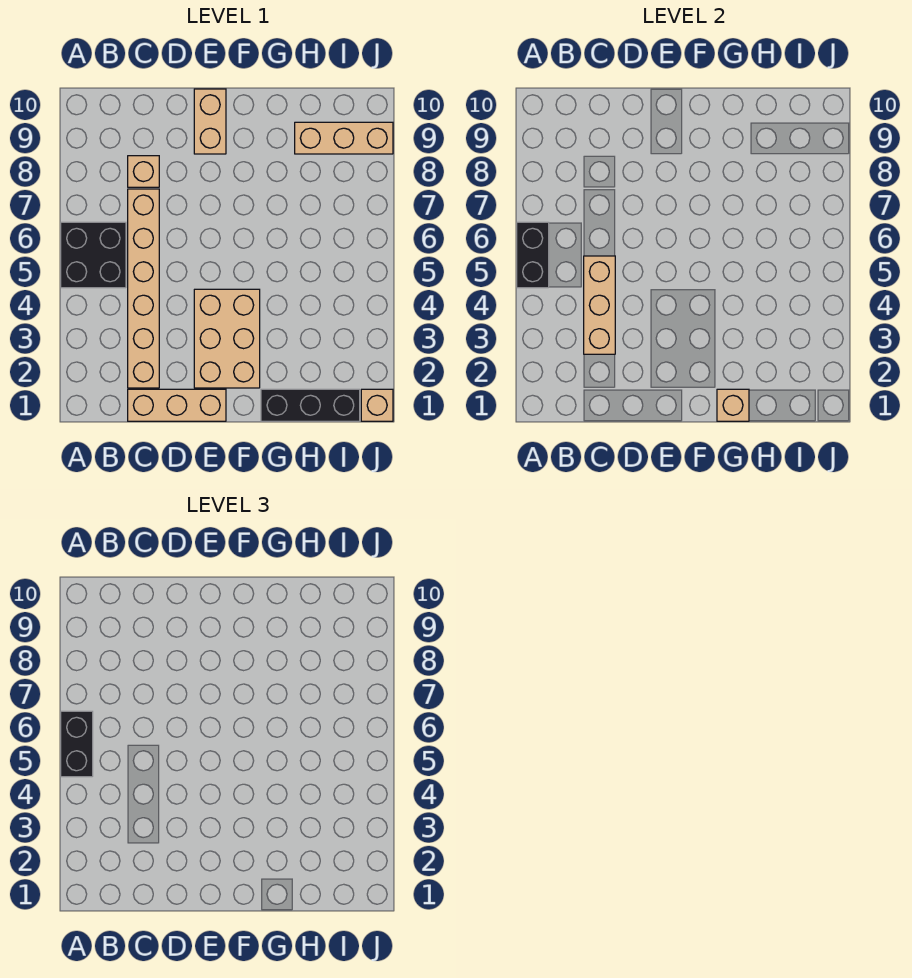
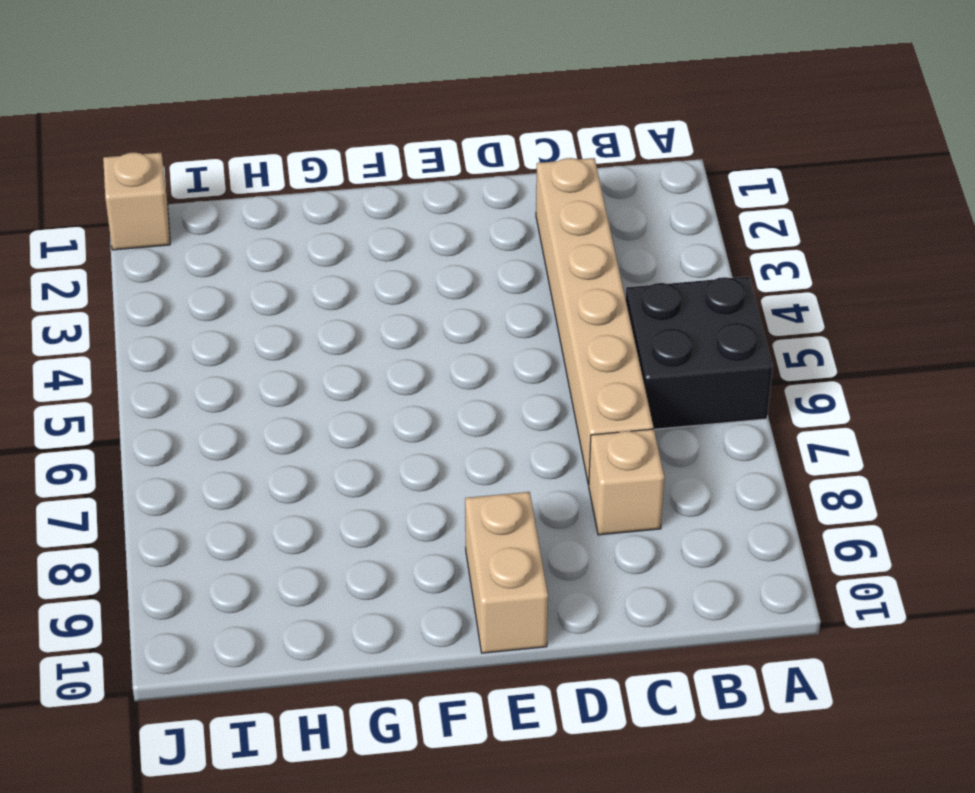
none -> tan 1x3 brick [128,389,226,421]
none -> tan 2x3 brick [194,289,260,388]
none -> black 1x3 brick [261,389,360,421]

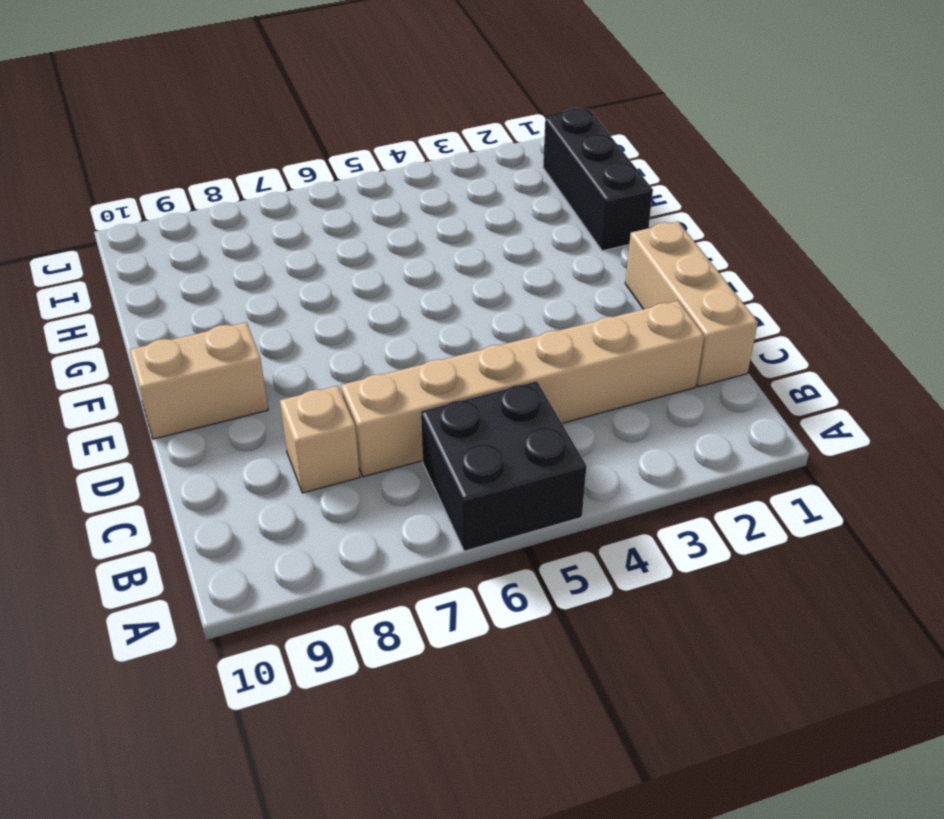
none -> tan 2x3 brick [194,289,260,388]
none -> tan 1x3 brick [295,122,393,154]
none -> tan 1x1 brick [361,389,393,421]

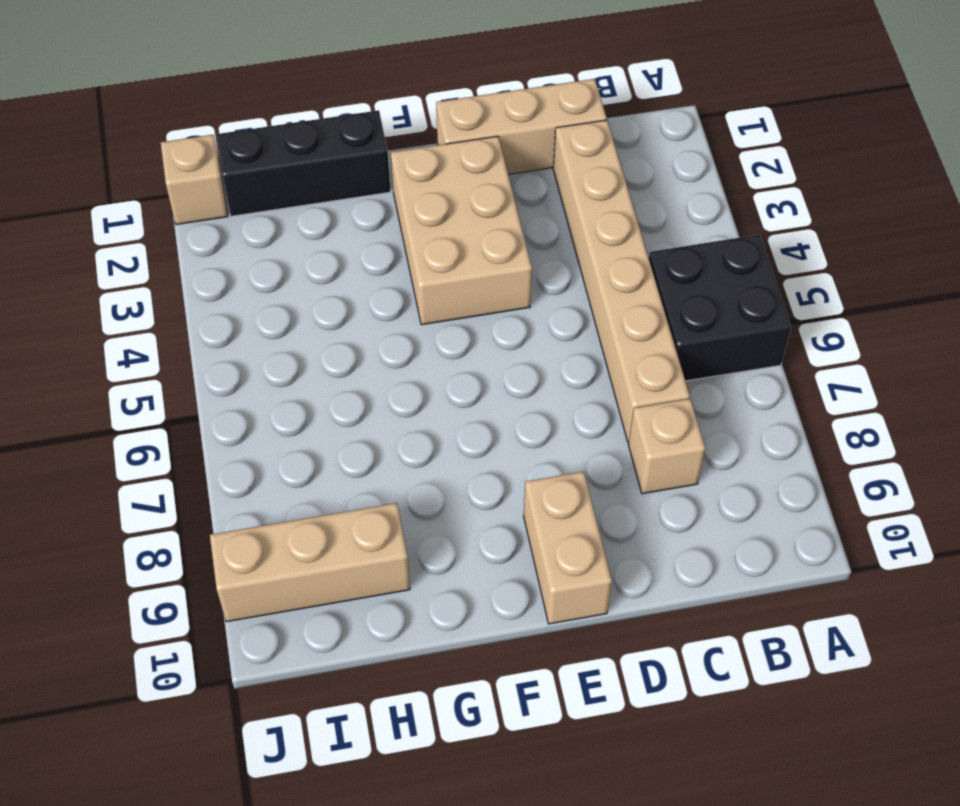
none -> black 1x2 brick [517,222,549,288]
none -> tan 1x3 brick [584,256,615,354]
none -> tan 1x1 brick [717,389,749,421]

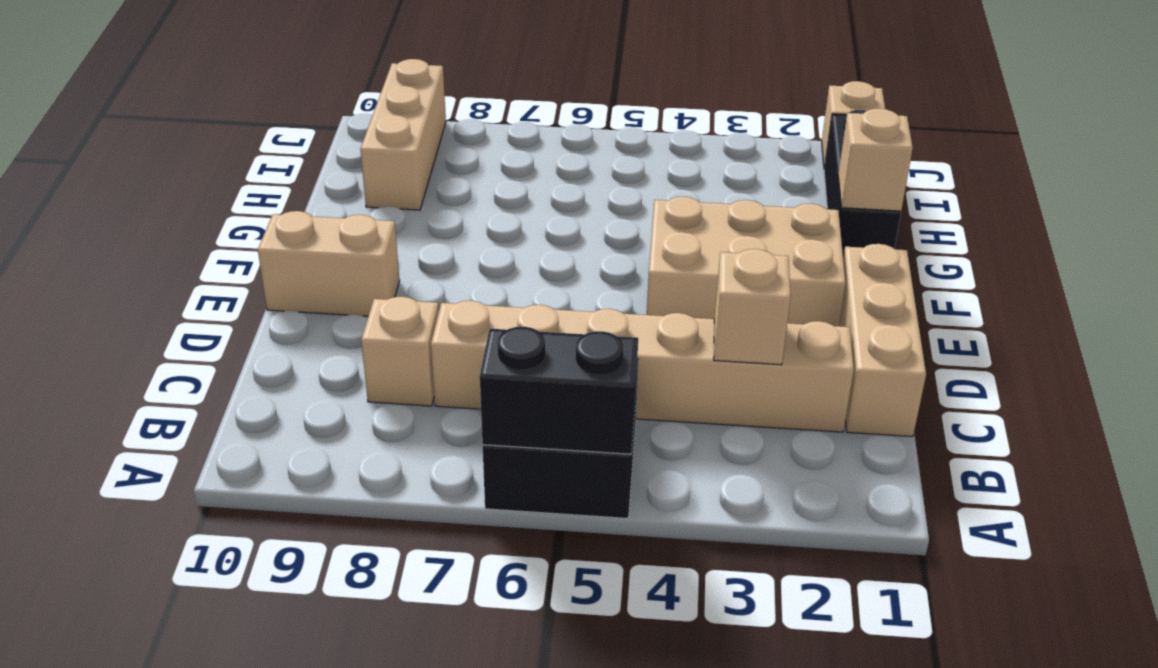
tan 1x1 brick [714,249,791,365] -> tan 1x3 brick [584,256,615,354]
none -> black 1x2 brick [61,711,93,777]

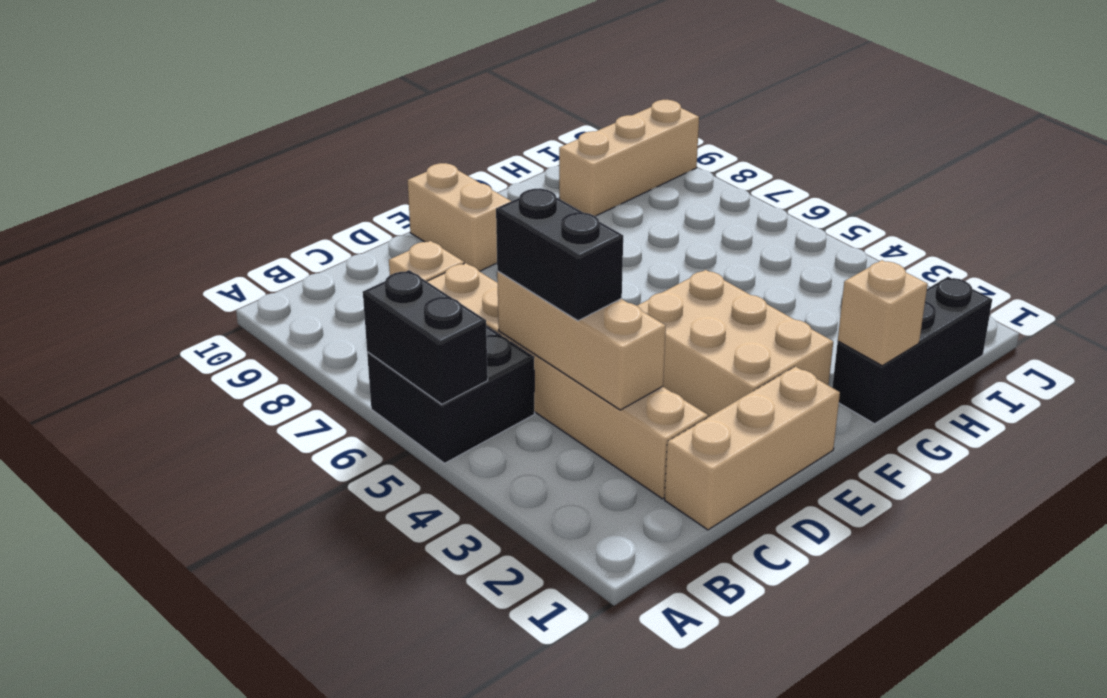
black 1x2 brick [496,188,623,321] -> black 1x2 brick moved to [61,711,93,777]
none -> tan 1x1 brick [361,389,393,421]

